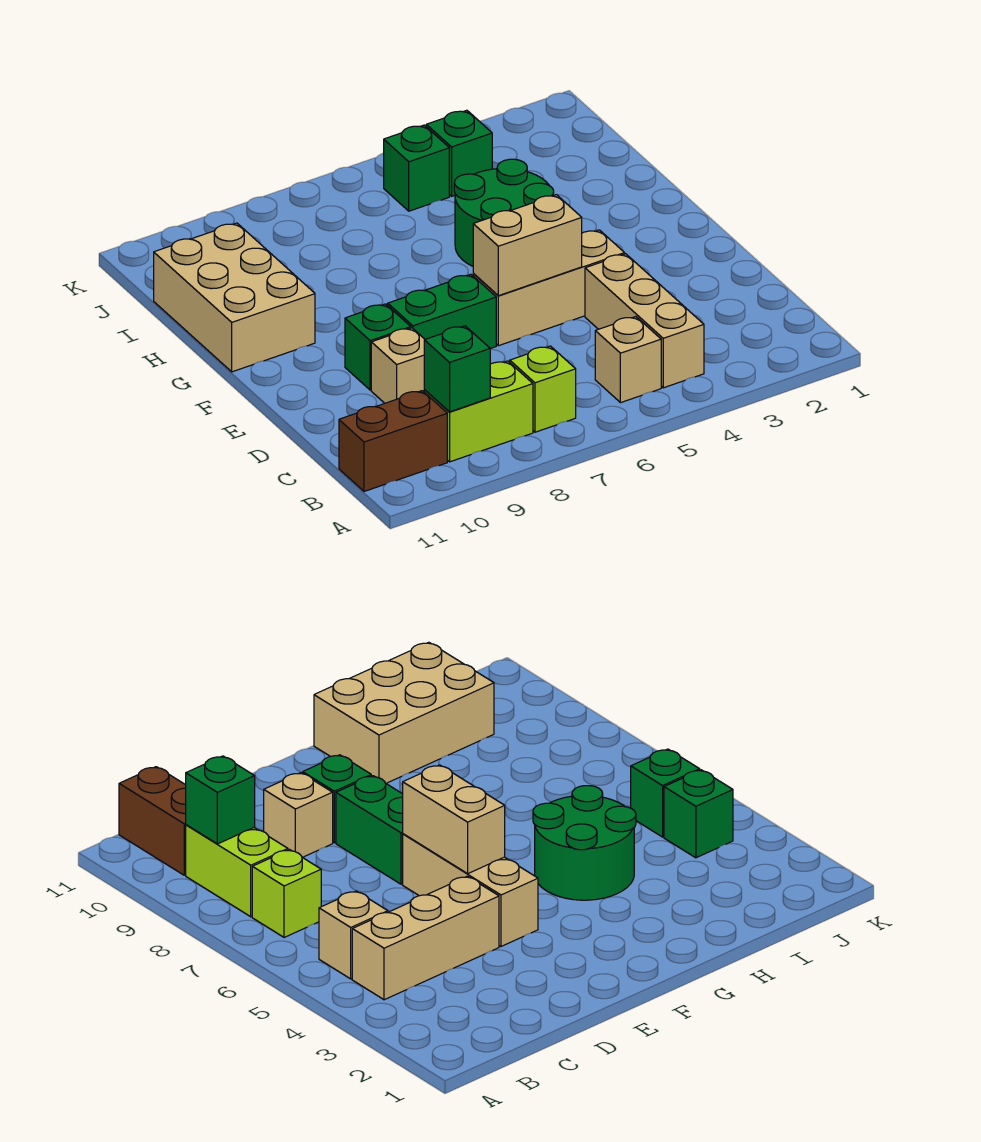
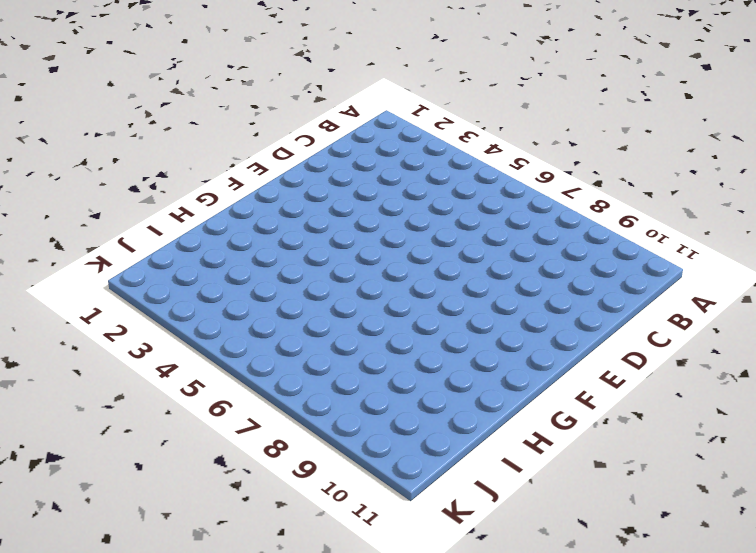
none -> tan 1x3 brick [585,254,704,388]
none -> tan 1x1 brick [595,317,661,403]
none -> lime 1x1 brick [510,346,576,432]

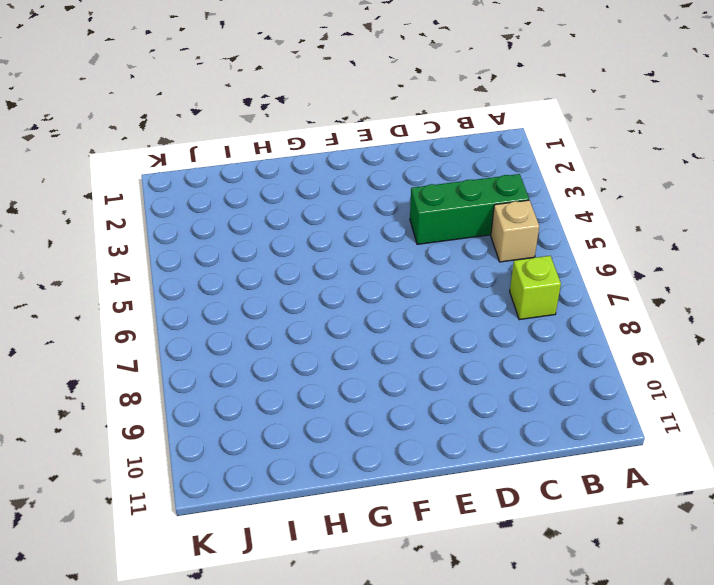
green 1x3 brick [410,174,529,244] -> tan 1x3 brick [585,254,704,388]
none -> lime 1x2 brick [424,361,533,462]
none -> brown 1x2 brick [339,391,447,491]
none -> tan 1x1 brick [371,328,425,403]

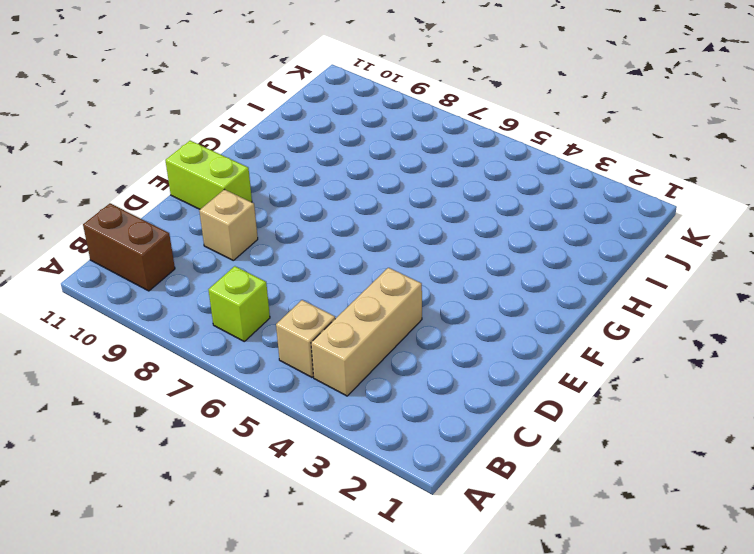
lime 1x2 brick [165,141,252,209] -> lime 1x2 brick moved to [424,361,533,462]
none -> tan 1x3 brick [473,230,625,346]
none -> green 1x2 brick [388,274,496,349]
none -> green 1x1 brick [345,304,411,390]

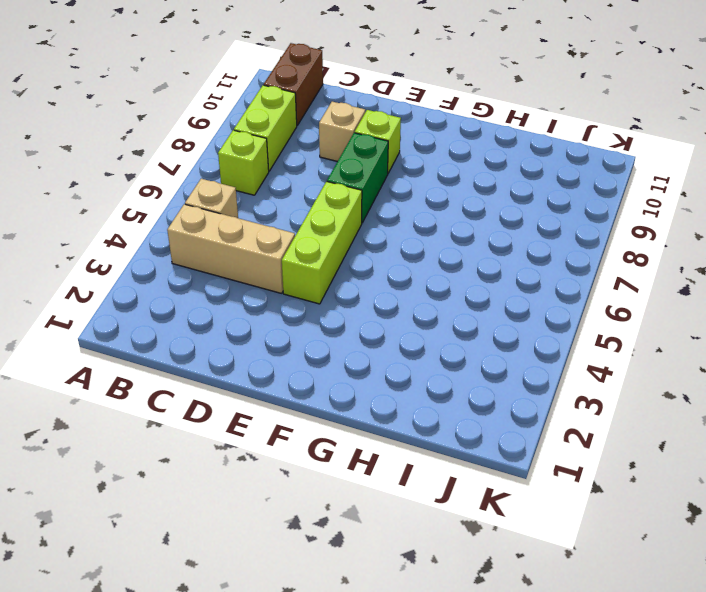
lime 1x3 brick [282,181,362,304] -> tan 1x3 brick [473,230,625,346]
lime 1x1 brick [355,110,401,173] -> green 1x1 brick [345,304,411,390]
none -> green 2x2 round brick [454,159,554,266]
none -> tan 2x3 brick [154,223,315,372]
none -> green 1x1 brick [426,110,492,196]

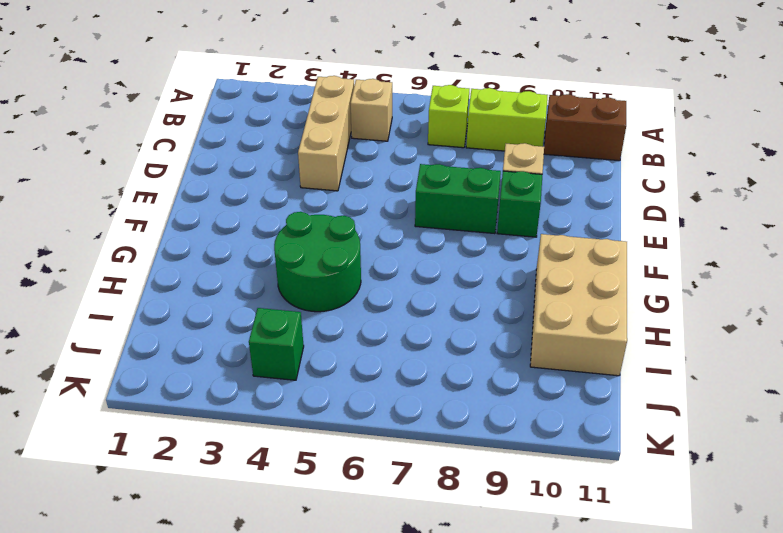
none -> tan 1x3 brick [473,230,625,346]
none -> green 1x1 brick [384,125,449,211]
none -> green 1x1 brick [424,326,490,412]

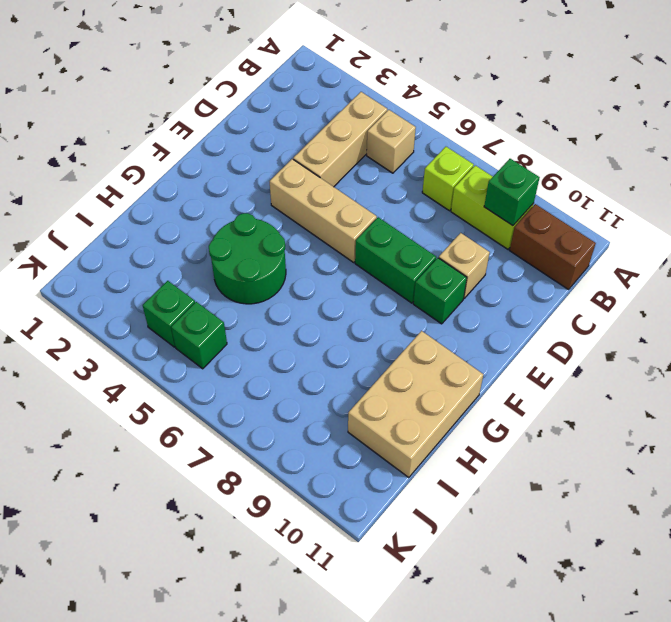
none -> tan 1x2 brick [473,195,582,296]

